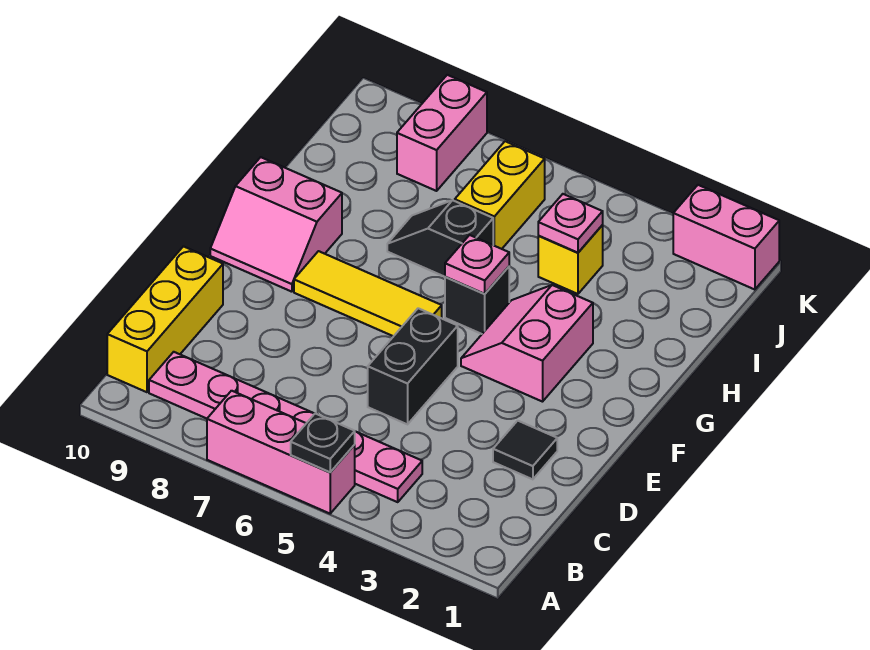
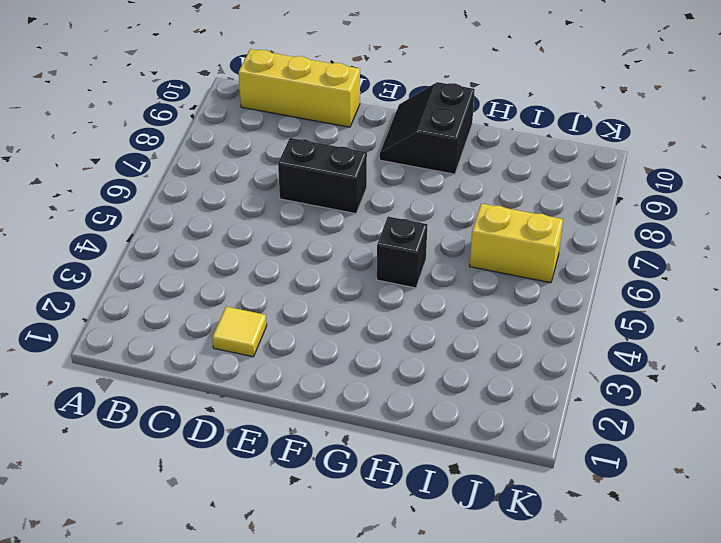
yellow 1x1 tile [212,307,267,357] -> black 1x1 tile [493,421,557,479]
black 1x2 brick [278,138,367,214] -> black 1x2 brick moved to [368,308,458,424]
black 2x2 slope [380,82,475,174] -> pink 2x2 slope [210,157,342,292]
none -> pink 1x3 brick [207,391,355,514]
none -> pink 1x6 plate [149,352,422,502]
none -> pink 2x2 slope [461,285,593,402]

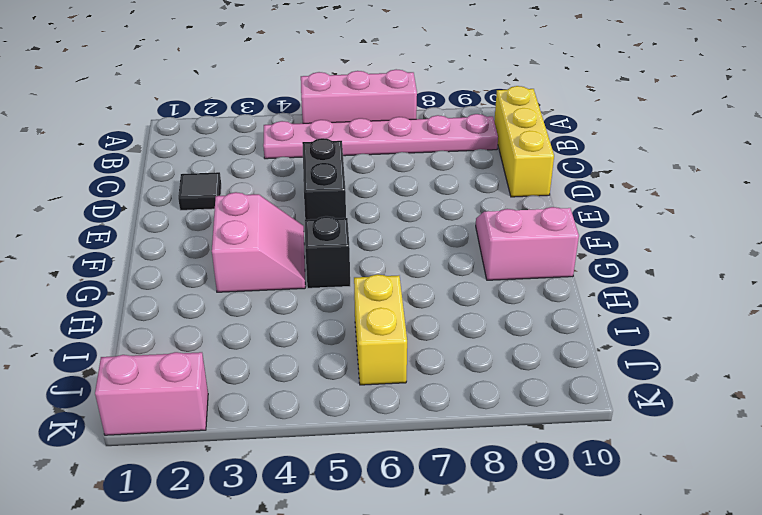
none -> yellow 1x3 tile [294,251,442,336]
none -> black 1x2 slope [387,200,493,277]
none -> yellow 1x1 brick [538,225,603,294]

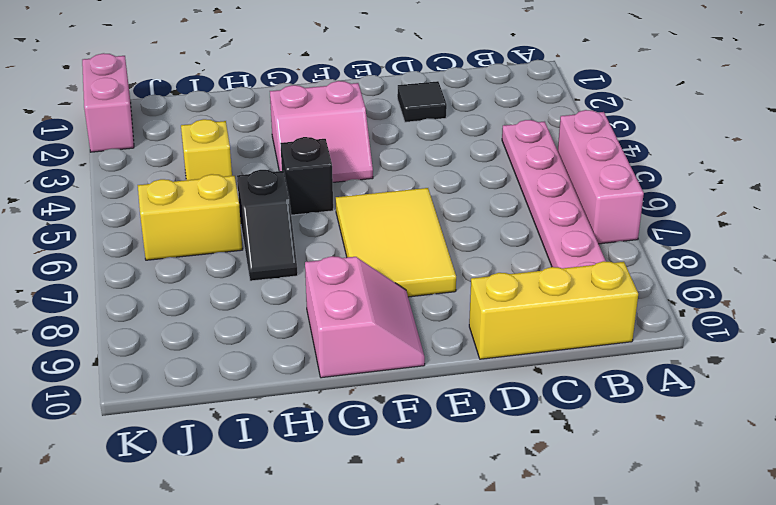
yellow 2x3 tile [336,188,456,297] -> yellow 1x3 tile [294,251,442,336]
none -> black 1x2 brick [368,308,458,424]
none -> pink 1x2 brick [397,75,487,191]
none -> black 1x1 plate [291,414,355,472]

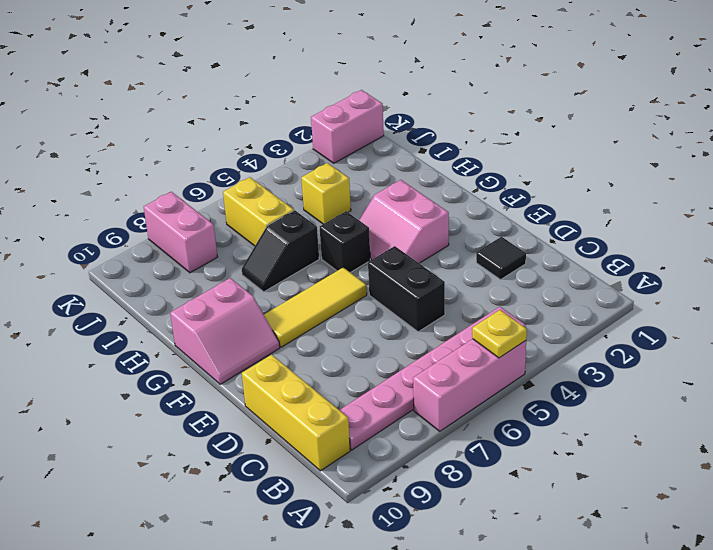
yellow 1x1 plate [472,310,527,358] -> black 1x1 plate [291,414,355,472]
none -> pink 1x1 plate [445,235,509,294]
none -> pink 1x1 plate [538,194,603,253]

